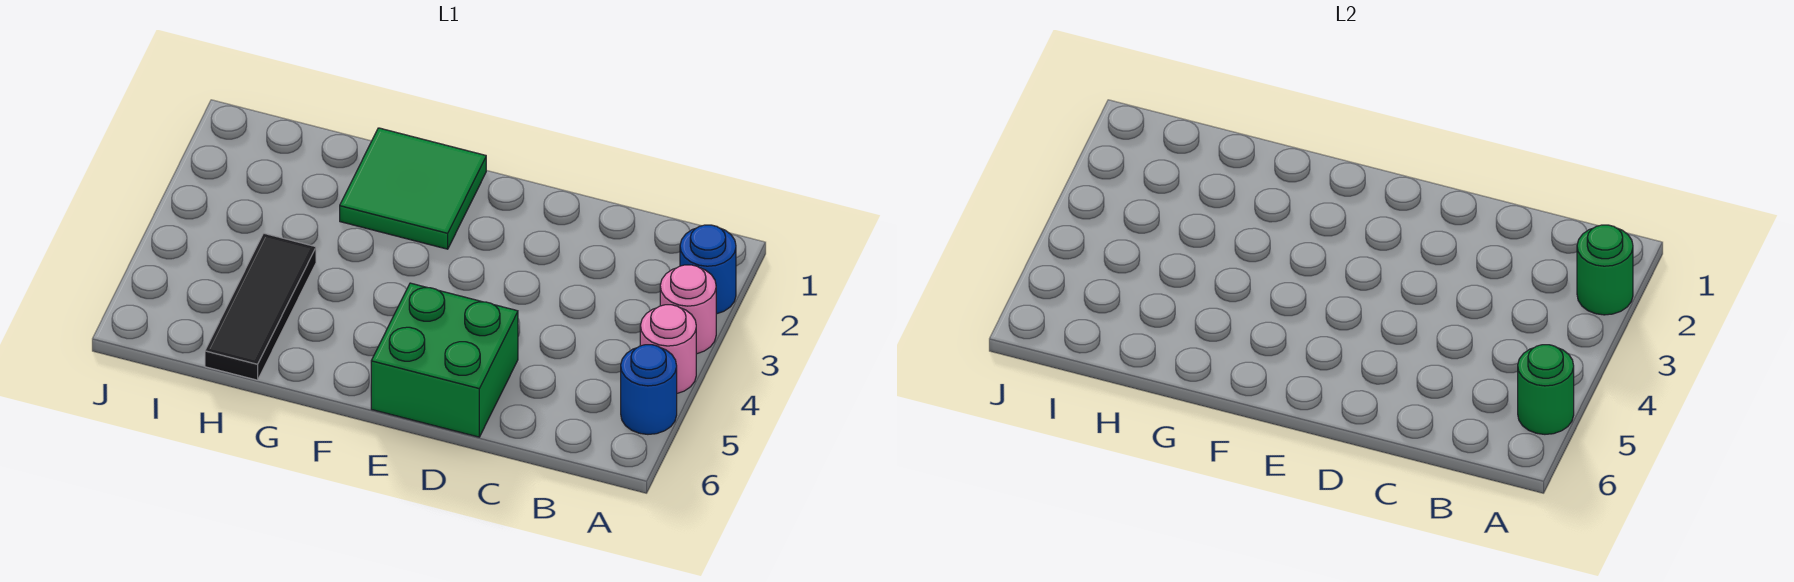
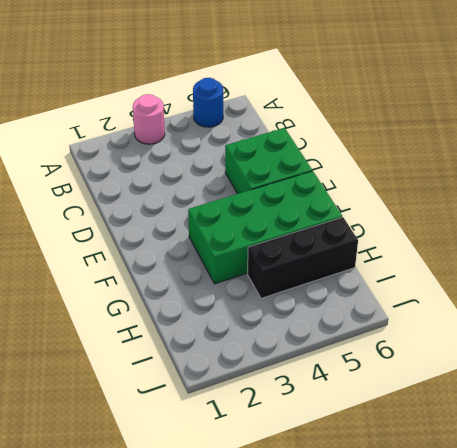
green 2x4 brick [188,171,342,284] -> none
black 1x3 brick [248,217,358,298] -> black 1x3 tile [205,233,316,380]
none -> blue 1x1 round brick [680,225,736,314]
none -> pink 1x1 round brick [640,305,696,393]

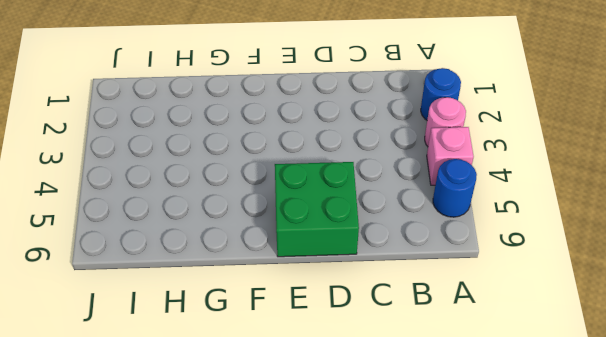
pink 1x1 brick [427,127,474,185] -> pink 1x1 round brick [640,305,696,393]
none -> green 2x2 tile [340,128,486,249]
none -> black 1x3 tile [205,233,316,380]

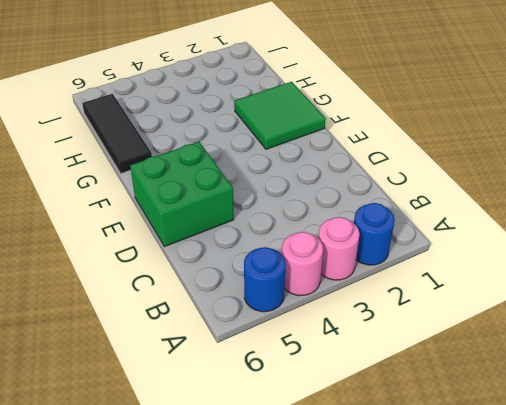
black 1x3 tile [82,94,152,174] -> black 1x3 tile turned to [205,233,316,380]
none -> green 1x1 round brick [1577,225,1633,315]
none -> green 1x1 round brick [1518,345,1574,434]

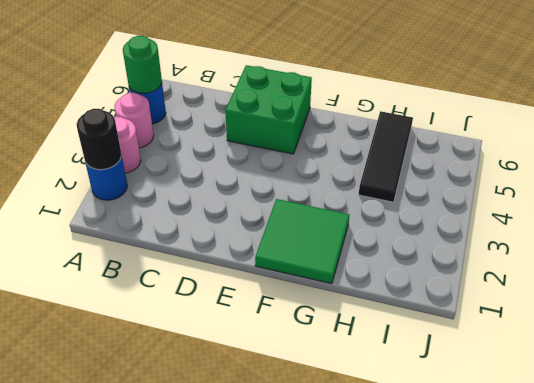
black 1x1 round brick [77,109,121,170] -> green 1x1 round brick [1577,225,1633,315]

